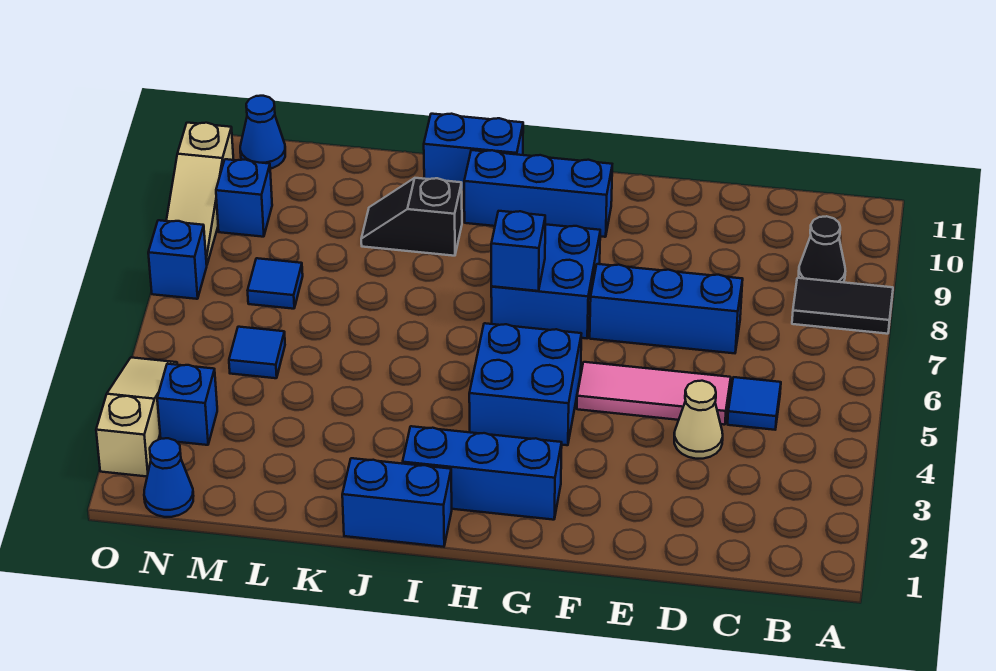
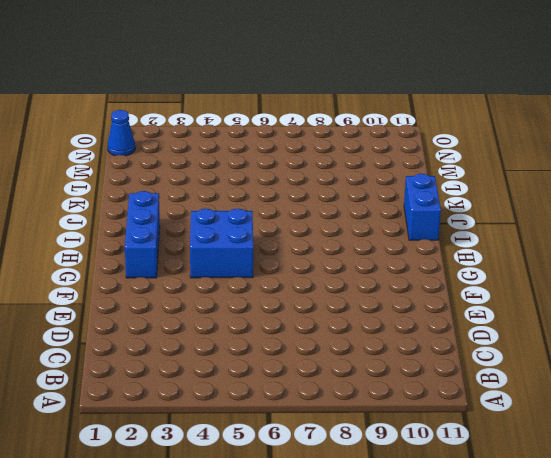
none -> black 1x2 tile [792,278,893,334]
none -> black 1x1 cone [799,216,845,282]
none -> blue 1x1 tile [728,377,781,430]

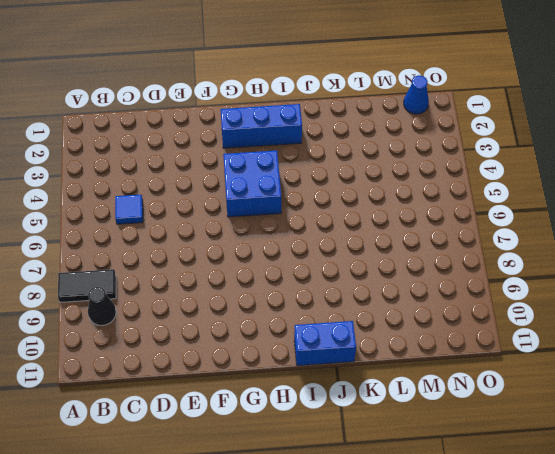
none -> tan 1x1 cone [674,381,723,459]
none -> pink 1x3 tile [577,362,731,425]
none -> blue 1x3 brick [590,264,743,353]

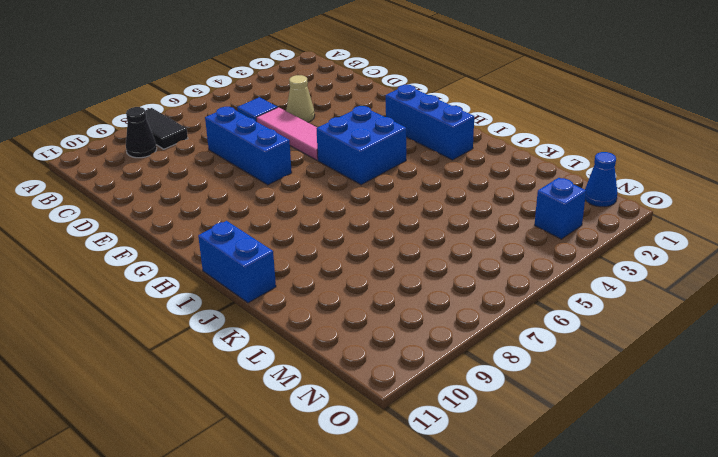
none -> blue 2x2 brick [491,224,600,338]
none -> blue 1x3 brick [464,150,612,237]
none -> blue 1x2 brick [342,458,452,547]

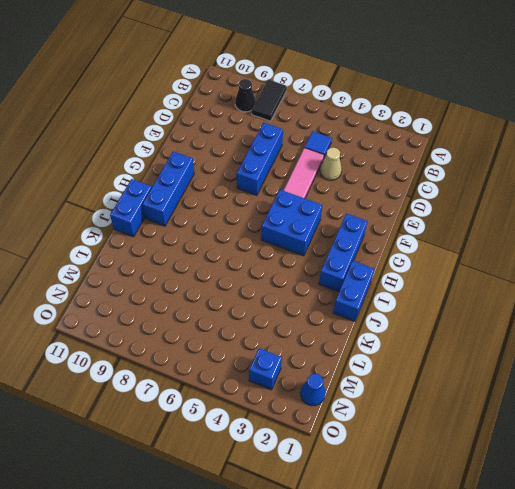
none -> blue 2x2 brick [491,224,600,338]
none -> black 1x2 slope [361,178,462,256]
none -> blue 1x1 tile [229,327,285,378]

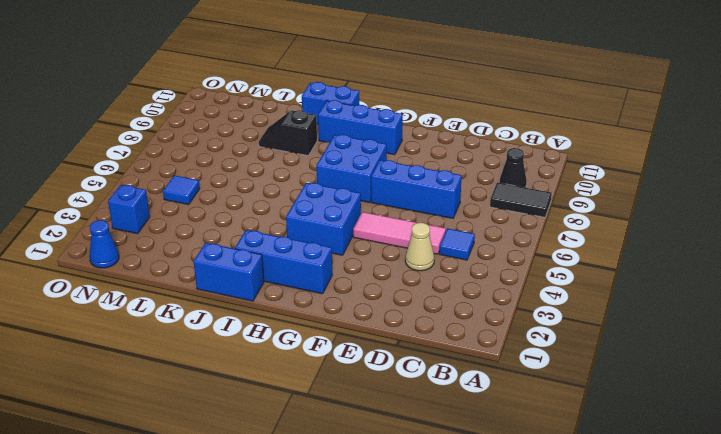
none -> blue 1x1 tile [248,258,303,309]
none -> blue 1x1 brick [216,159,272,237]
none -> blue 1x1 cone [240,96,285,169]

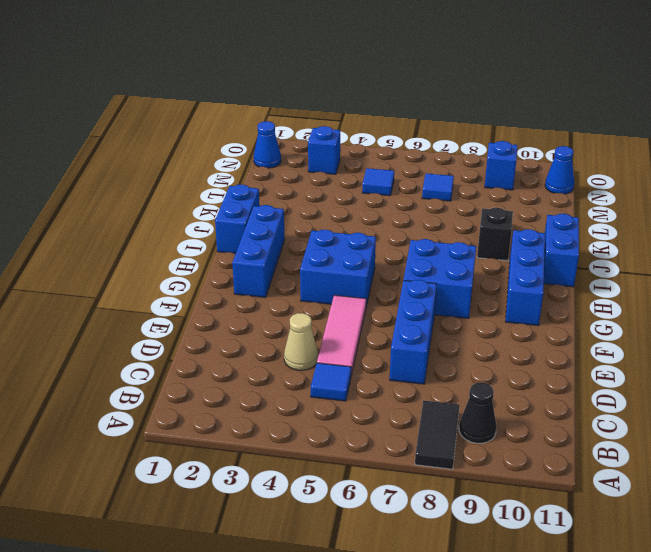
none -> tan 1x3 slope [96,358,177,477]
none -> blue 1x1 brick [148,220,207,299]
none -> tan 1x3 slope [166,123,233,264]

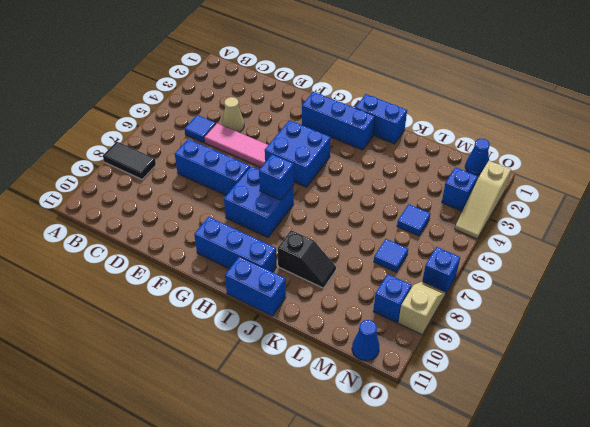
tan 1x2 slope [398,282,446,335] -> tan 1x3 slope [166,123,233,264]
none -> black 1x1 cone [799,216,845,282]

